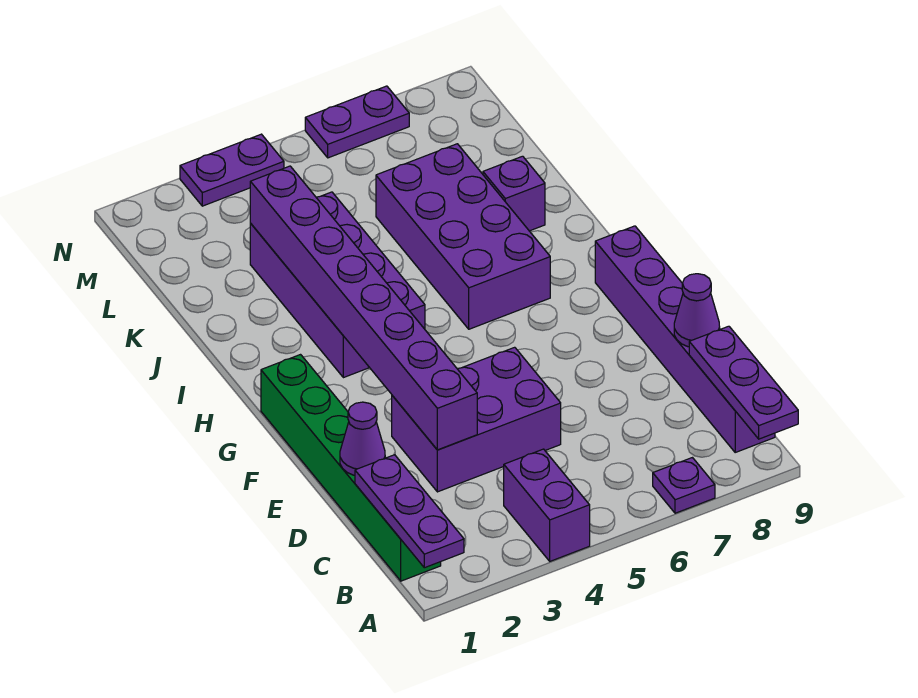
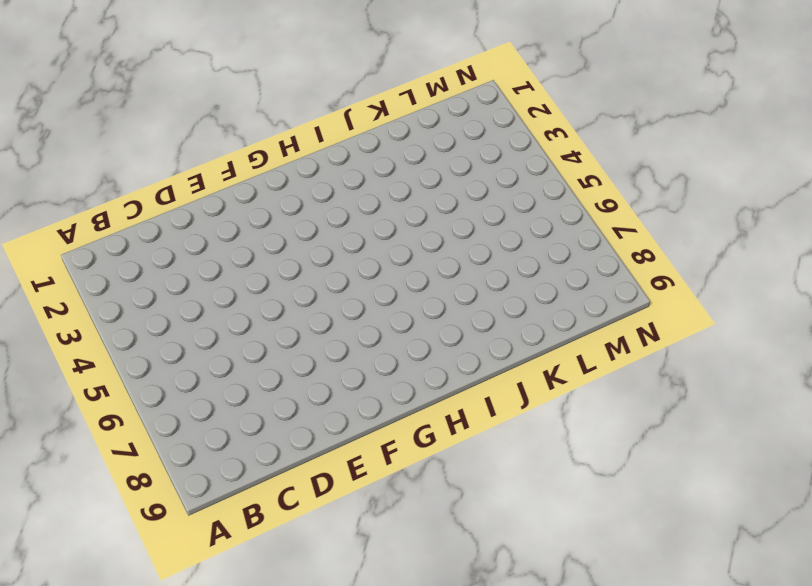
none -> purple 1x2 brick [504,449,590,561]
none -> purple 1x1 plate [653,458,715,513]
none -> green 1x6 brick [261,355,441,581]

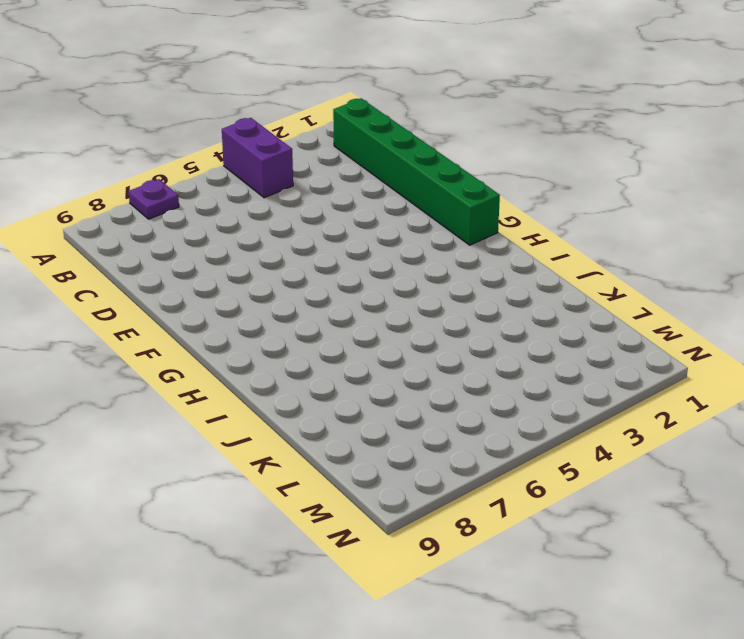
none -> purple 1x6 brick [595,226,775,452]
none -> purple 2x3 brick [392,347,561,492]
none -> purple 2x4 brick [250,192,425,378]

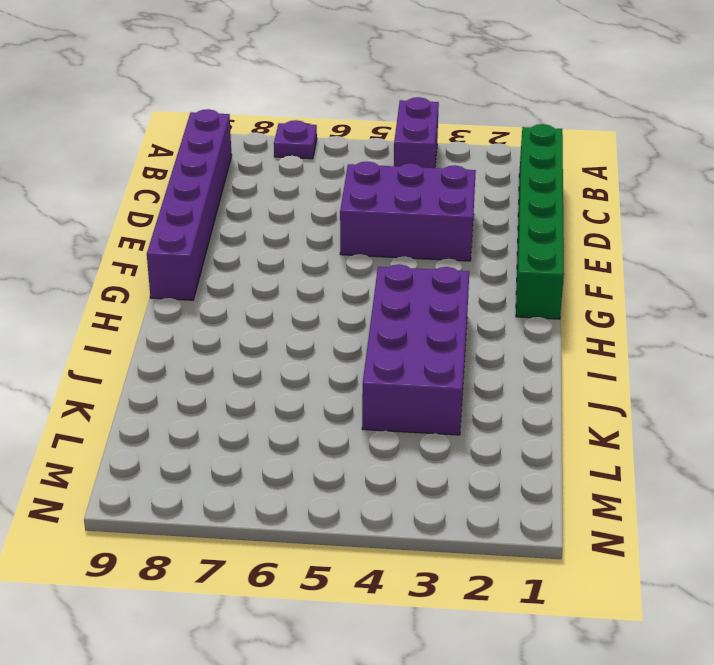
none -> purple 2x4 brick [376,144,550,329]
none -> purple 1x1 brick [483,156,545,231]
none -> purple 1x2 plate [180,134,284,206]

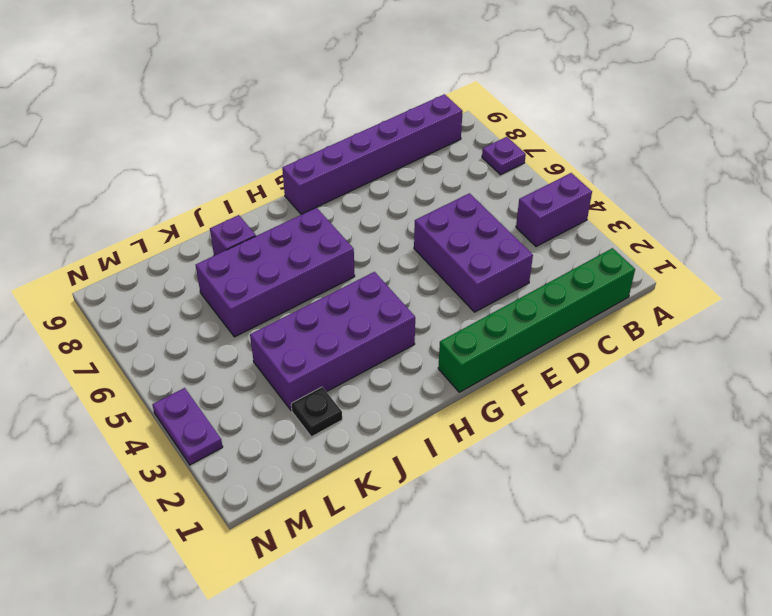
black 1x1 plate [291,387,342,437] -> none
none -> purple 1x2 plate [305,86,409,158]
none -> purple 1x3 plate [355,455,464,568]
none -> purple 1x3 plate [689,326,798,439]

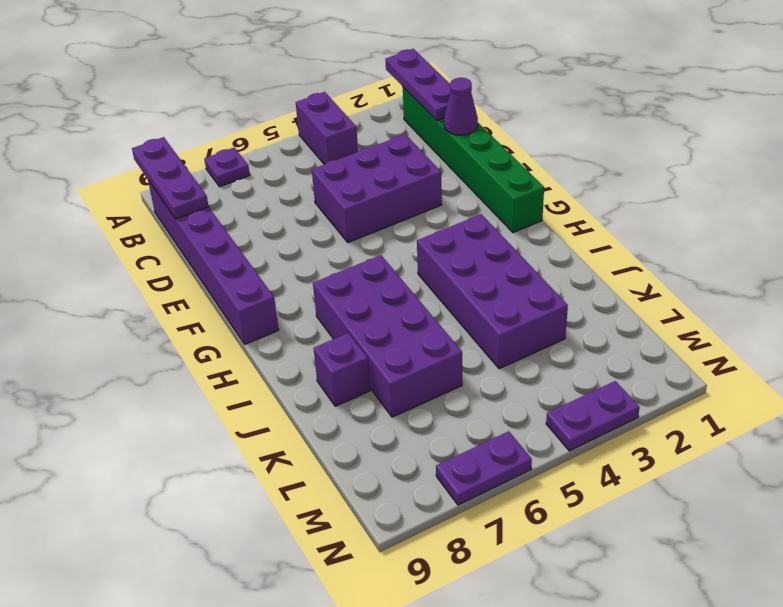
none -> purple 1x8 brick [250,166,477,450]
none -> purple 1x1 cone [674,274,720,347]

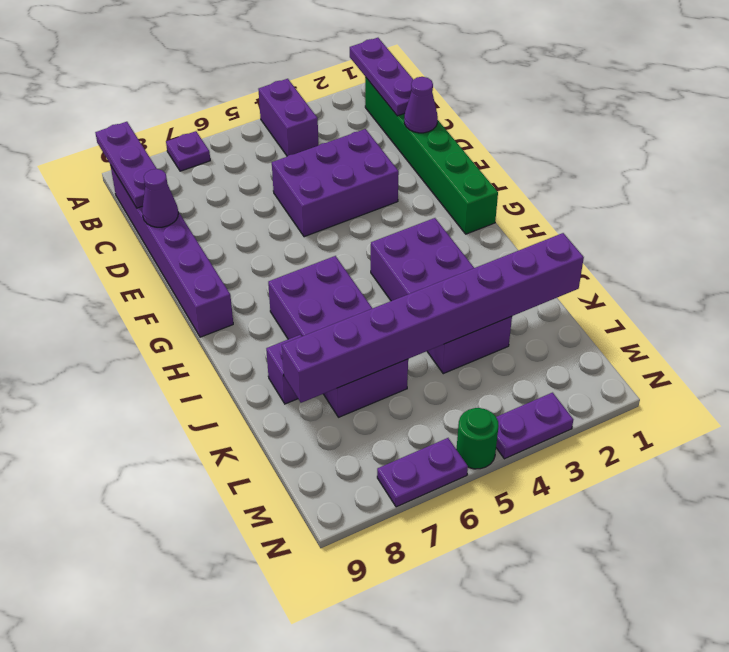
purple 1x8 brick [282,233,584,403] -> purple 1x8 brick turned to [250,166,477,450]
green 1x1 round brick [456,408,499,469] -> none

